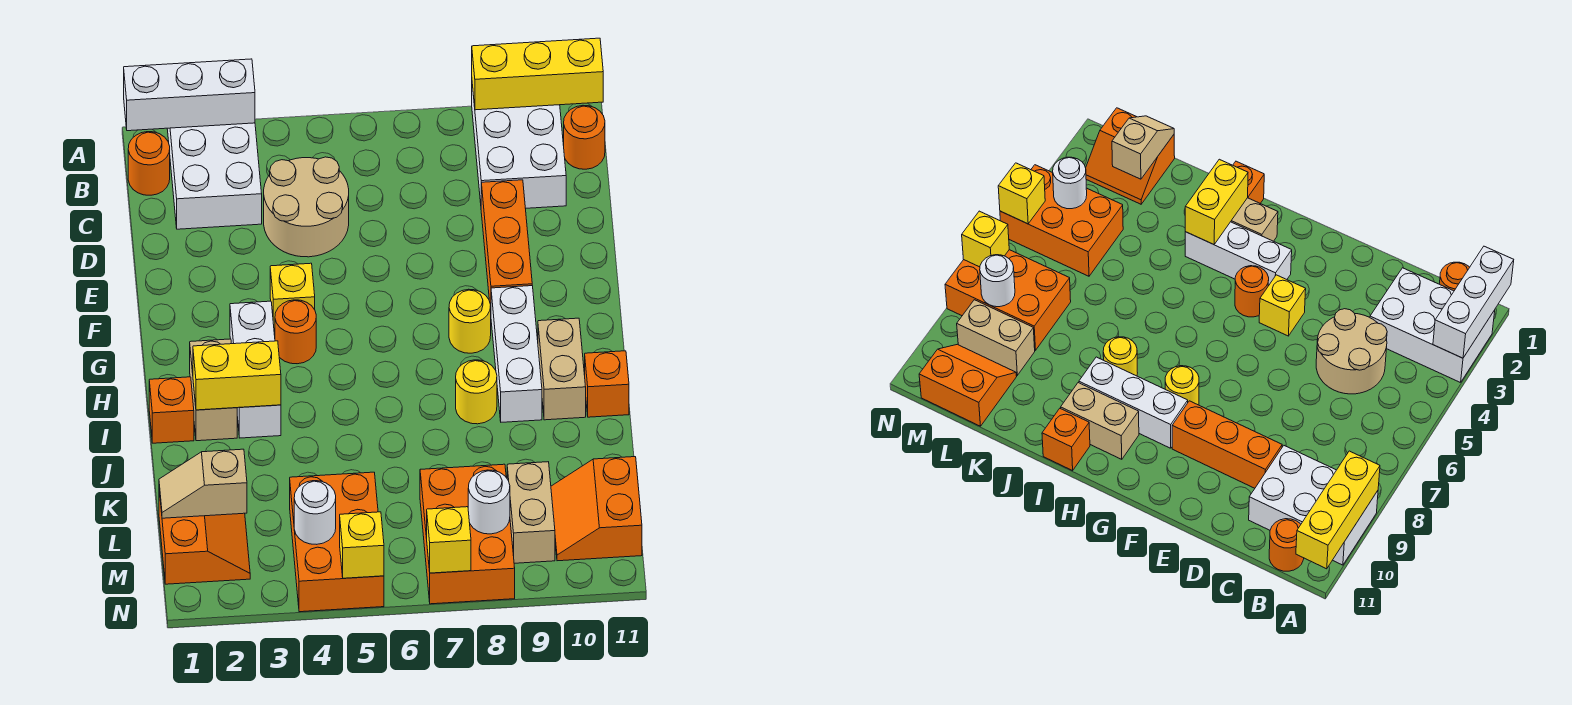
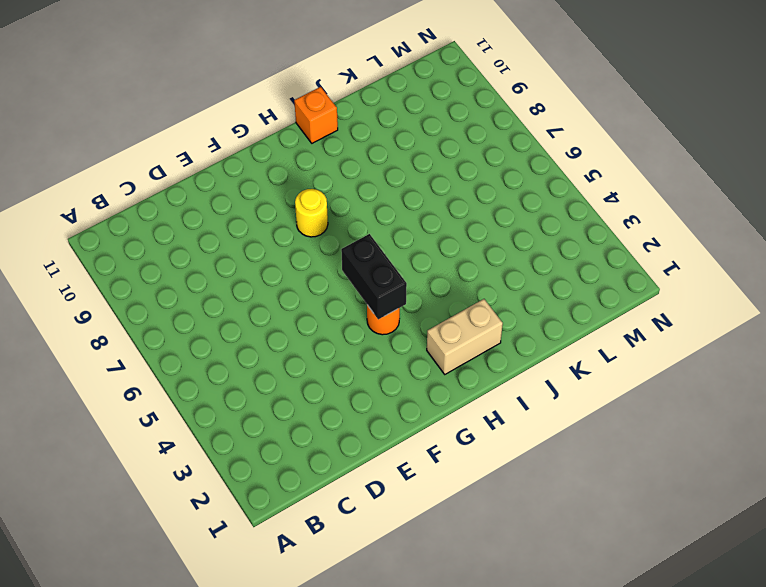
black 1x2 brick [341,234,407,319] -> none
none -> white 2x3 brick [167,123,262,229]
none -> white 2x3 brick [472,85,566,208]
none -> orange 1x1 round brick [128,132,170,195]

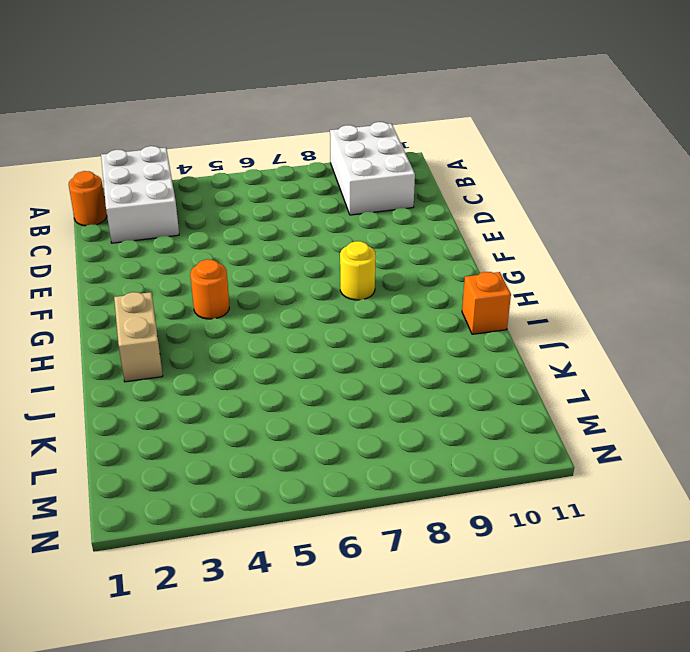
none -> orange 1x1 round brick [564,105,605,169]
none -> tan 2x2 round brick [264,157,349,257]
none -> orange 1x3 brick [481,180,532,305]

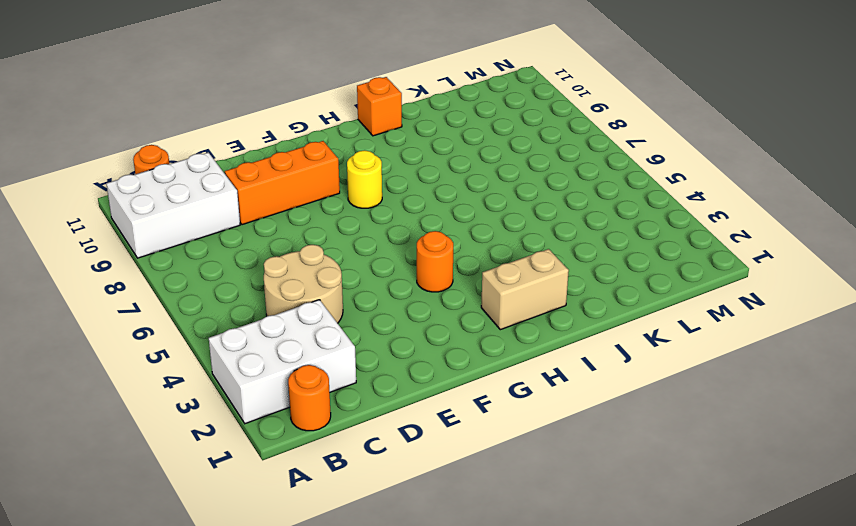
none -> yellow 1x1 brick [270,263,315,330]
none -> white 1x3 brick [230,301,281,438]
none -> white 1x3 brick [491,286,542,422]

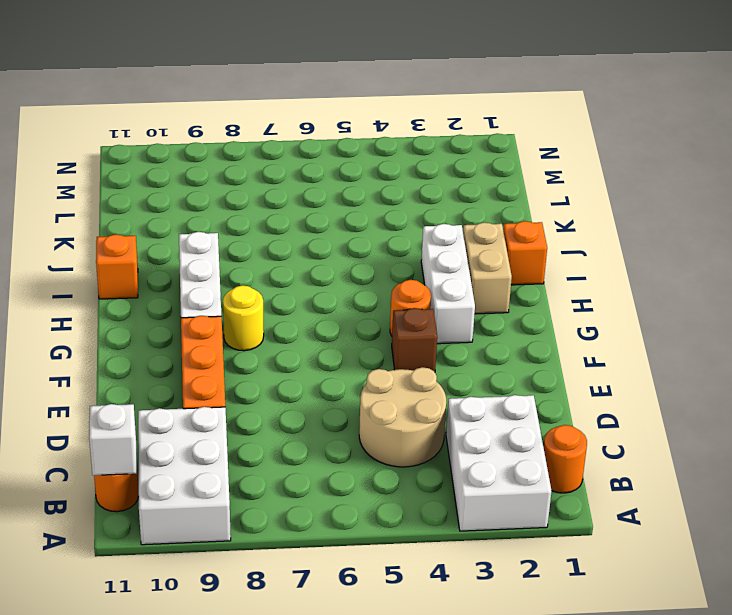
white 1x1 brick [89,404,136,475] -> none
brown 1x1 brick [392,308,437,372] -> yellow 1x1 brick [270,263,315,330]
none -> tan 1x2 brick [538,318,586,420]
none -> yellow 1x1 round brick [456,360,497,424]
none -> orange 2x2 slope [159,490,250,584]

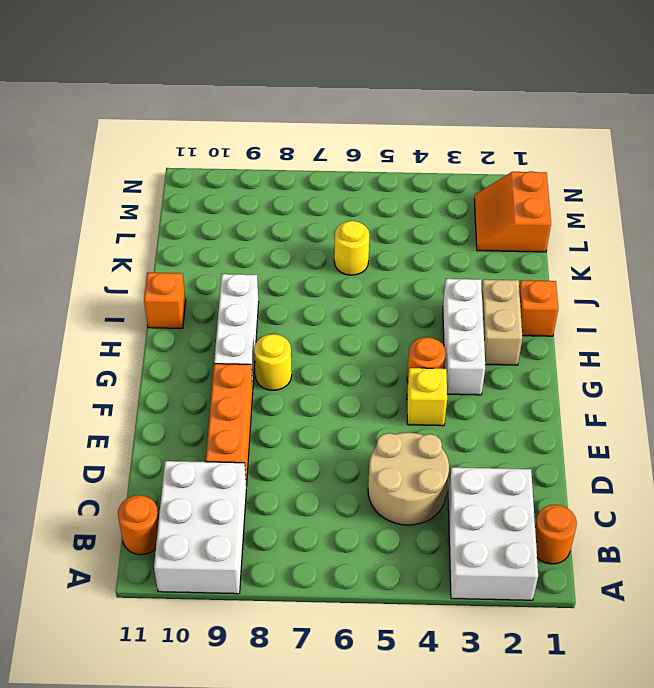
yellow 1x1 round brick [334,221,369,275] -> yellow 1x1 round brick moved to [456,360,497,424]
none -> tan 1x2 brick [538,318,586,420]
none -> orange 2x3 brick [290,472,384,612]
none -> orange 2x3 brick [420,464,515,604]

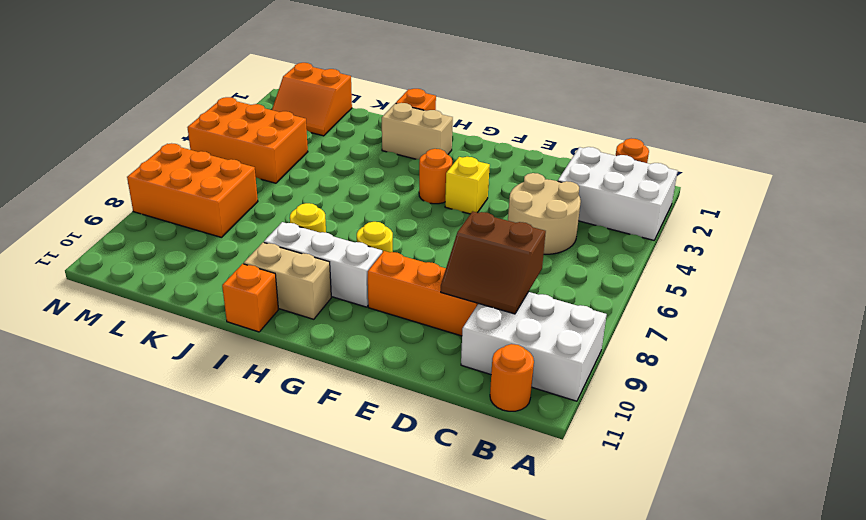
brown 2x2 slope [441,211,546,314] -> none
none -> white 1x3 brick [230,301,281,438]
none -> tan 1x2 brick [507,462,555,563]
none -> orange 2x2 slope [551,457,642,561]

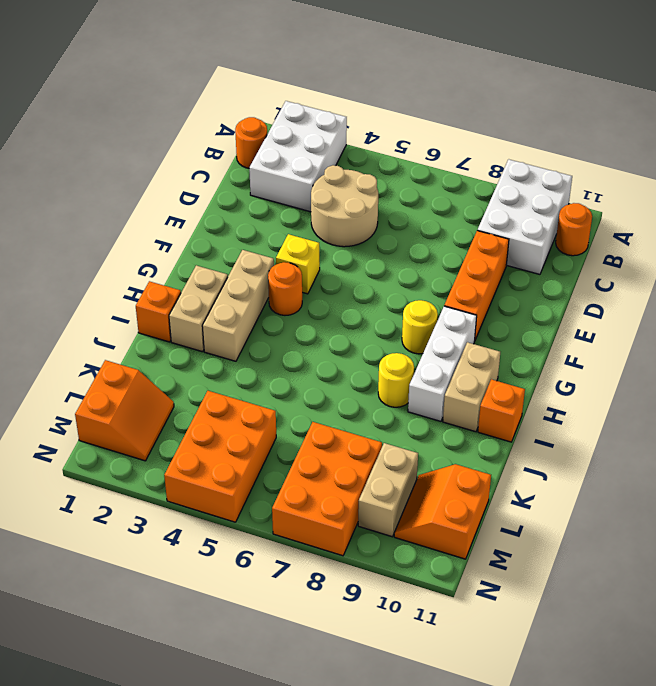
tan 1x3 brick [202,250,274,361] -> white 1x3 brick [230,301,281,438]
none -> white 1x3 brick [124,59,255,131]
none -> yellow 1x3 brick [472,38,603,110]
none -> yellow 1x2 brick [193,341,281,410]

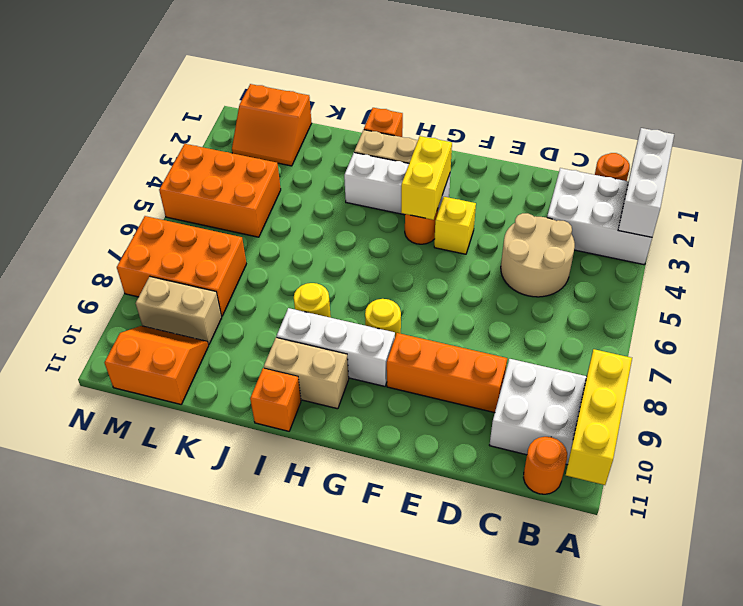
yellow 1x2 brick [401,136,452,220] -> yellow 1x2 brick moved to [193,341,281,410]
none -> tan 1x2 slope [159,449,247,518]
none -> white 1x1 round brick [294,481,336,544]
none -> white 1x1 round brick [468,470,510,534]

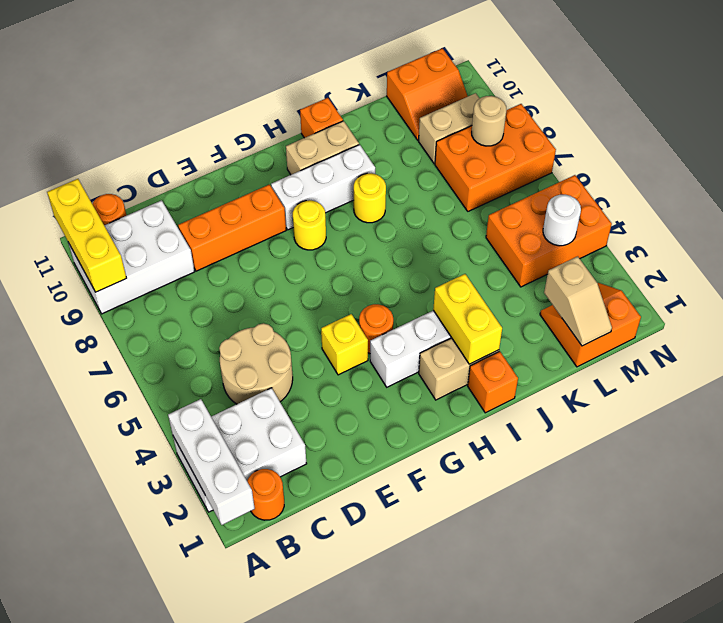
tan 1x1 round brick [472,96,506,146] -> white 1x1 round brick [468,470,510,534]
none -> yellow 1x1 brick [340,512,384,578]
none -> yellow 1x1 brick [427,507,471,573]

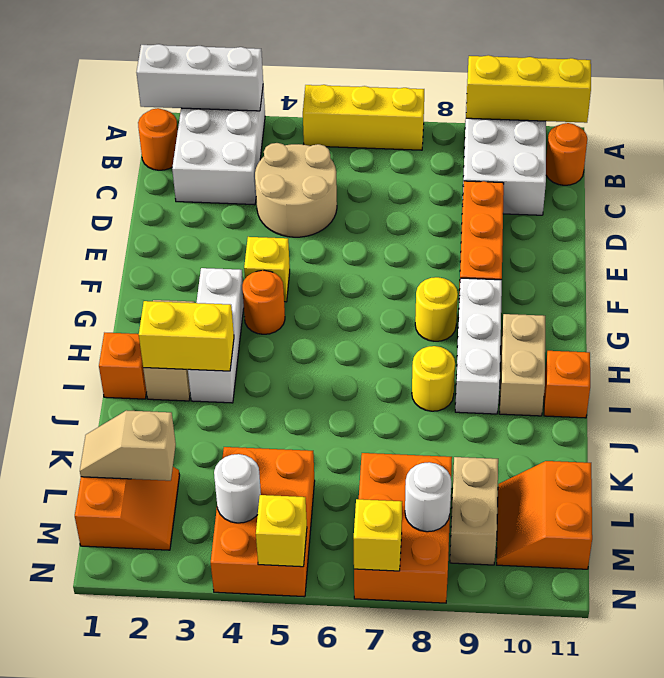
yellow 1x3 brick [303,85,424,150] -> none

